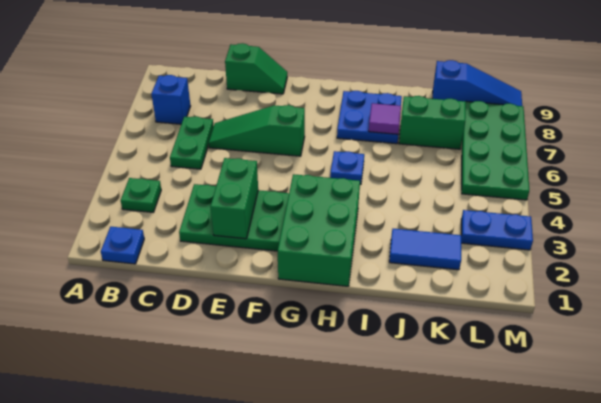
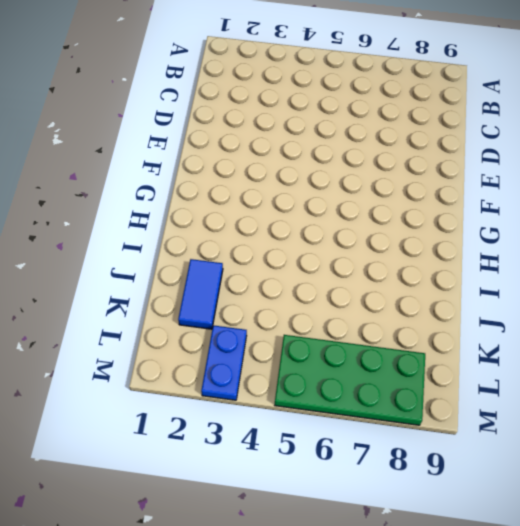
none -> blue 1x1 plate [101,227,144,264]
none -> green 1x1 plate [121,178,161,212]
none -> blue 1x1 brick [151,75,190,124]

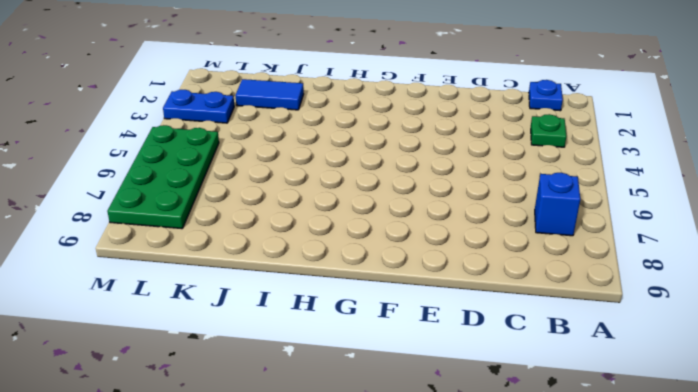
none -> green 1x2 plate [170,116,214,169]
none -> green 2x3 plate [179,184,289,251]
none -> green 1x3 slope [209,105,305,156]

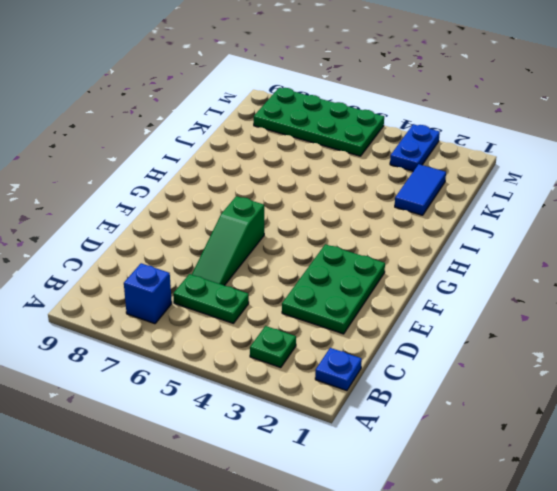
none -> green 1x2 slope [225,43,287,94]
none -> green 2x3 brick [278,174,360,286]
none -> blue 1x1 plate [330,151,364,184]

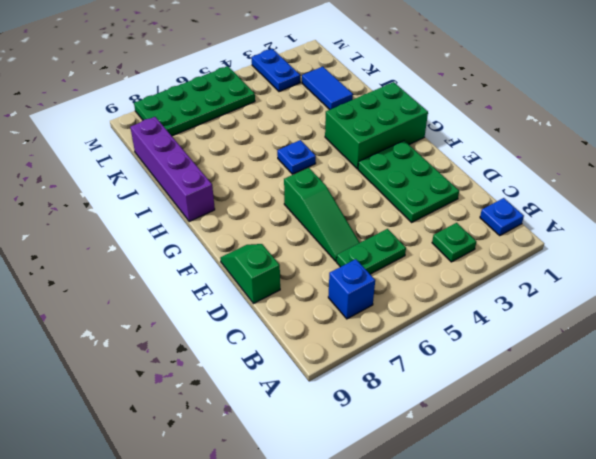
purple 1x4 brick [130,117,215,221] -> blue 1x3 slope [432,60,522,106]
none -> blue 2x2 plate [337,91,402,144]
none -> green 1x2 brick [399,96,466,149]
none -> green 1x2 brick [211,158,258,239]

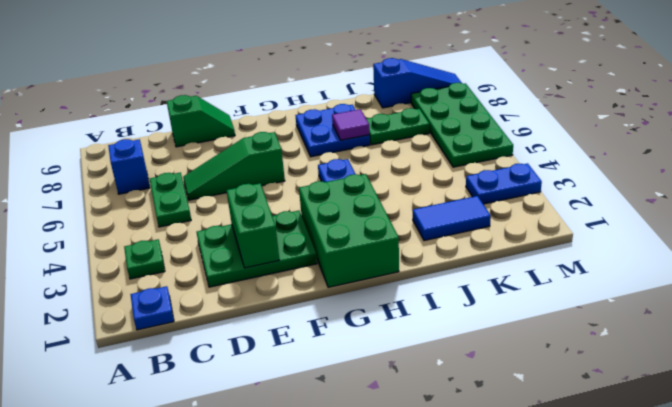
green 1x2 plate [366,108,429,145] -> green 1x2 brick [399,96,466,149]

